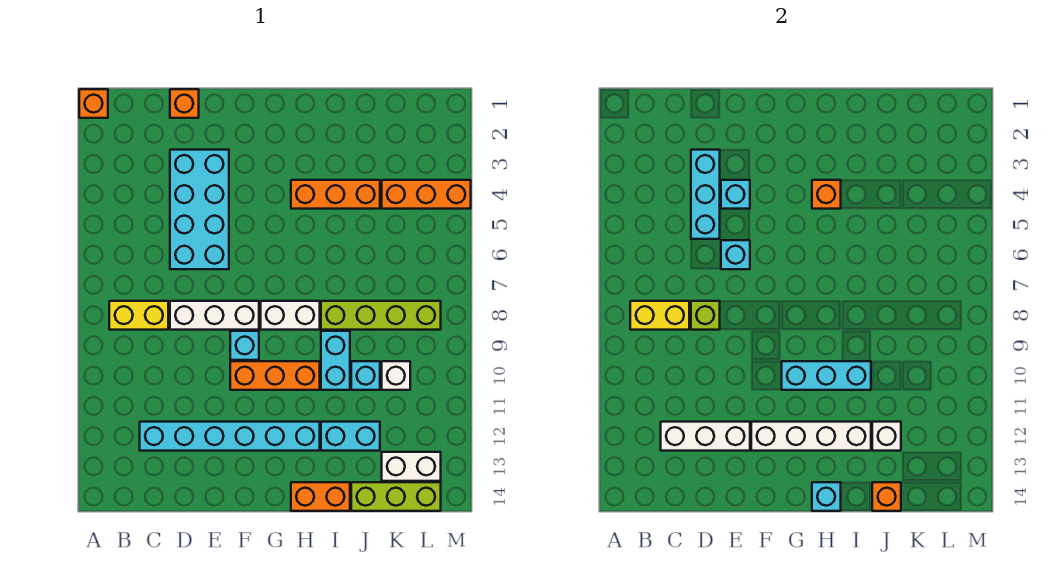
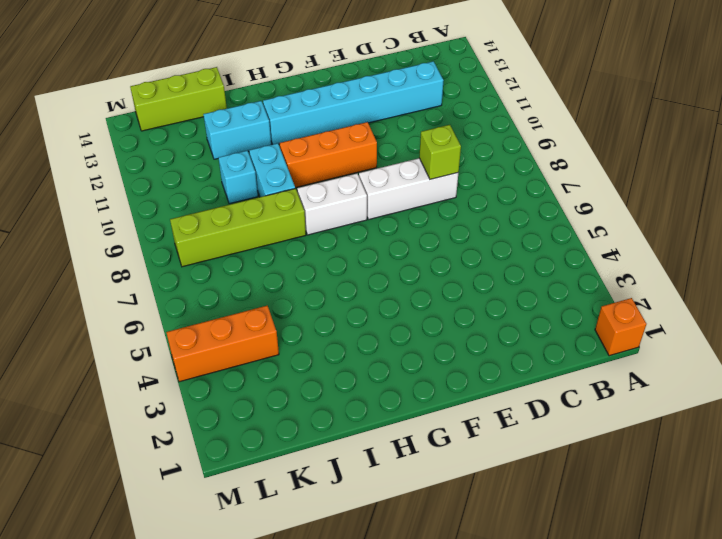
none -> yellow 1x2 brick [109,301,168,330]
none -> orange 1x1 brick [170,89,199,118]
none -> cyan 2x4 brick [170,150,229,269]
none -> cyan 1x1 brick [230,331,259,360]

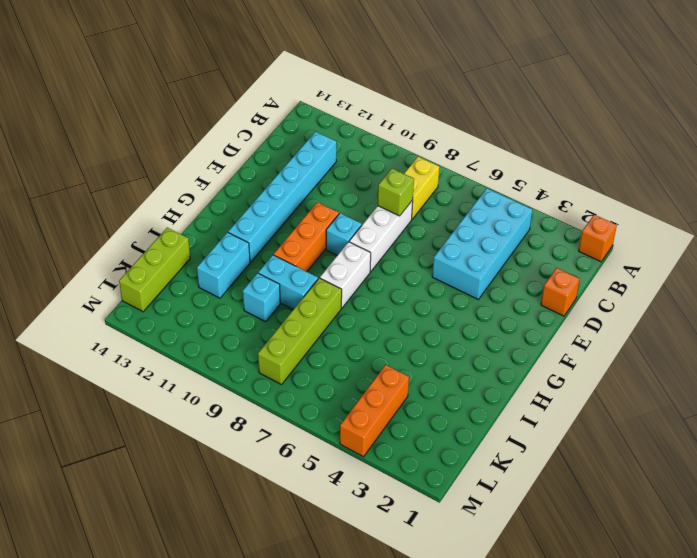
cyan 2x4 brick [432,188,532,299] -> cyan 2x4 brick turned to [170,150,229,269]
none -> orange 1x3 brick [291,180,380,209]
none -> orange 1x2 brick [291,482,350,511]
none -> white 1x1 brick [382,361,410,390]
none -> white 1x2 brick [382,452,441,481]

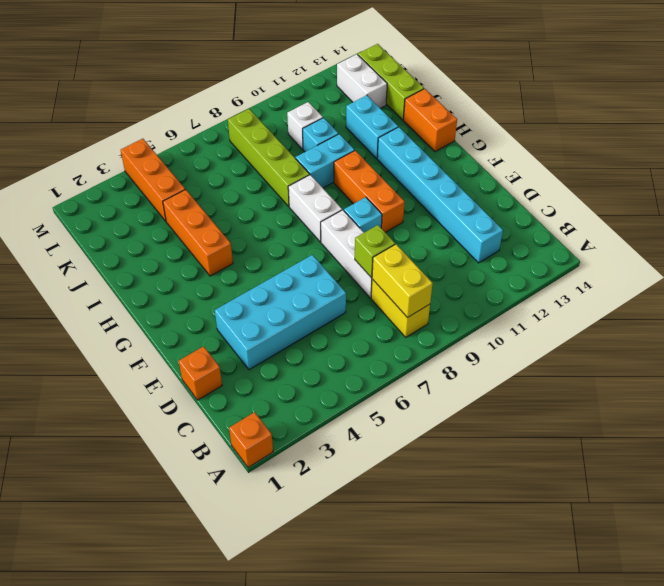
none -> white 1x3 brick [661,422,750,451]
none -> cyan 1x3 brick [691,150,720,239]
none -> cyan 1x1 brick [721,180,750,209]
none -> cyan 1x1 brick [721,240,750,269]

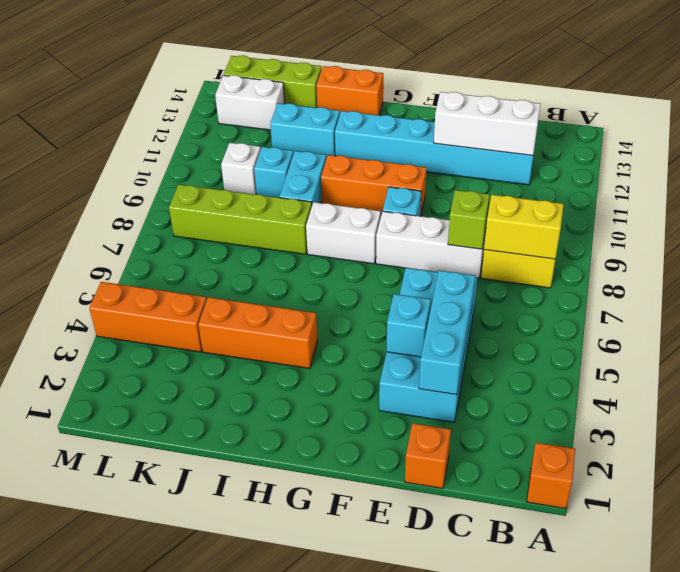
none -> cyan 1x1 brick [721,240,750,269]
none -> white 1x4 brick [751,422,871,451]
none -> cyan 1x3 brick [782,361,871,390]
none -> orange 1x1 brick [812,180,841,209]

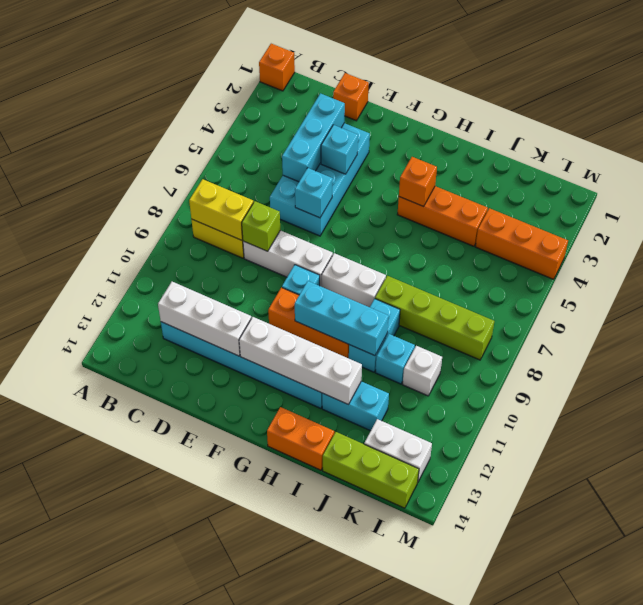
none -> cyan 1x1 brick [812,482,841,511]
none -> white 1x1 brick [872,422,901,451]
none -> orange 1x1 brick [872,482,901,511]

